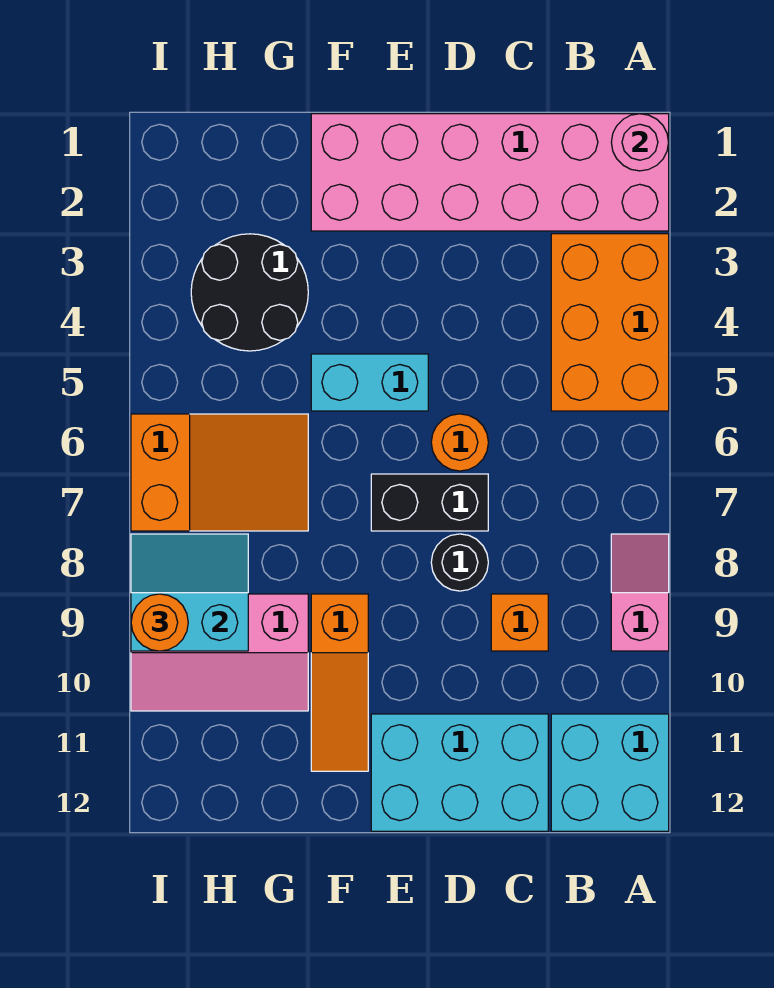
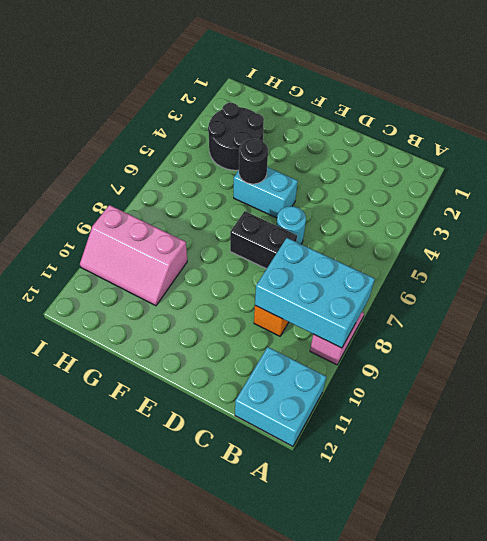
cyan 2x3 brick [255,238,375,348] -> cyan 2x3 brick moved to [371,714,548,831]
cyan 1x1 round brick [276,206,306,244] -> orange 1x1 round brick [431,414,488,471]
black 1x1 round brick [239,139,268,184] -> black 1x1 round brick moved to [431,534,488,591]
none -> pink 2x6 brick [311,114,669,231]
none -> orange 2x3 brick [551,234,669,411]
none -> orange 1x3 slope [311,594,368,771]

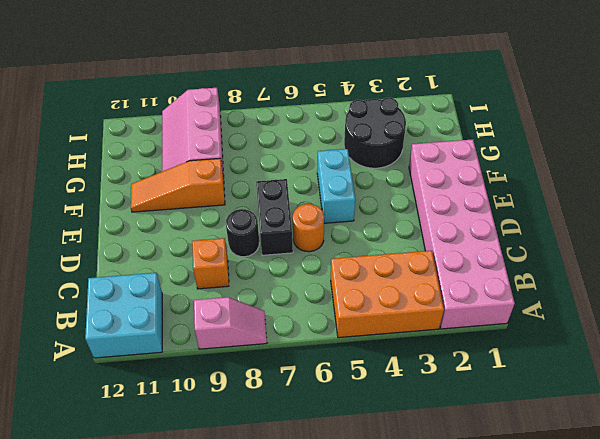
none -> cyan 2x3 brick [371,714,548,831]
none -> orange 2x3 slope [131,414,308,531]
none -> pink 1x1 round brick [611,114,668,171]

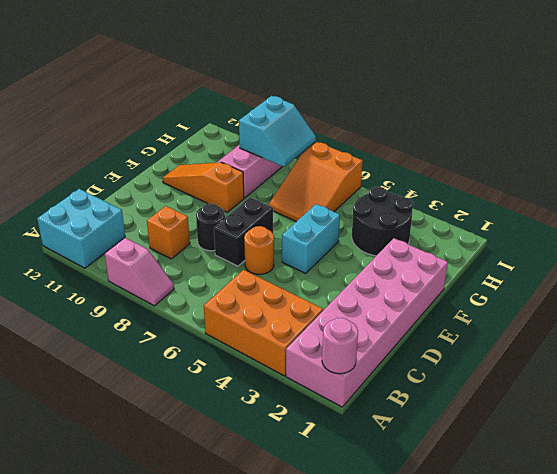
none -> cyan 2x3 brick [371,714,548,831]
none -> orange 1x1 round brick [131,594,188,651]

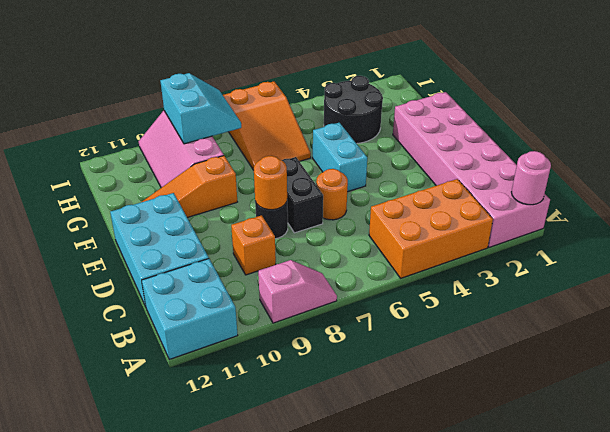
orange 1x1 round brick [254,156,287,210] -> orange 1x1 round brick moved to [131,594,188,651]

